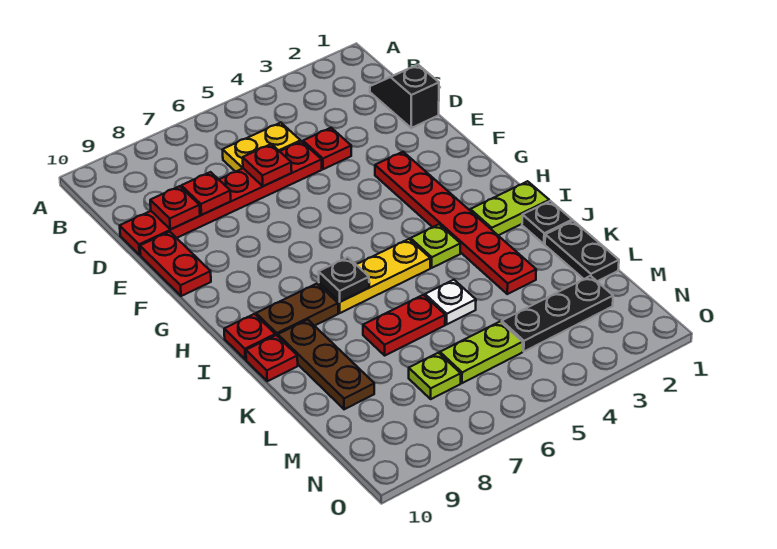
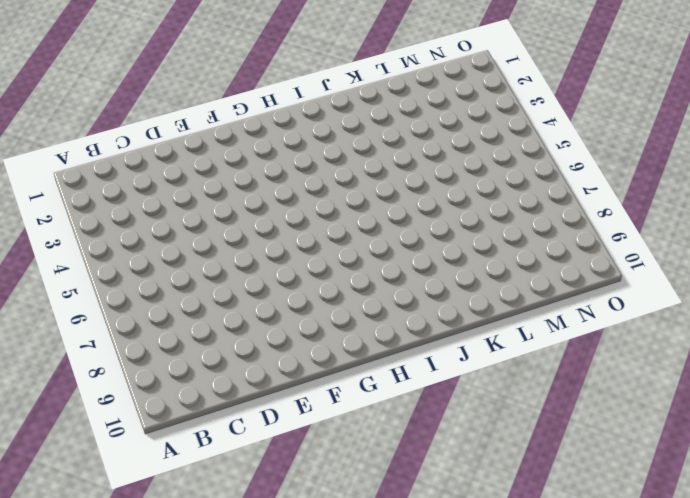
none -> black 1x2 slope [370,65,439,128]
none -> yellow 1x2 plate [223,122,301,172]
none -> red 1x1 plate [303,128,351,169]

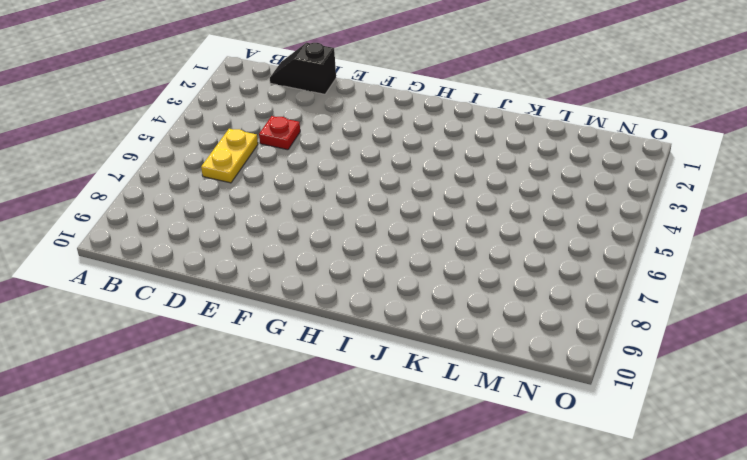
none -> red 1x6 plate [120,141,322,255]
none -> red 1x2 plate [140,232,211,296]
none -> red 1x6 plate [375,152,536,294]

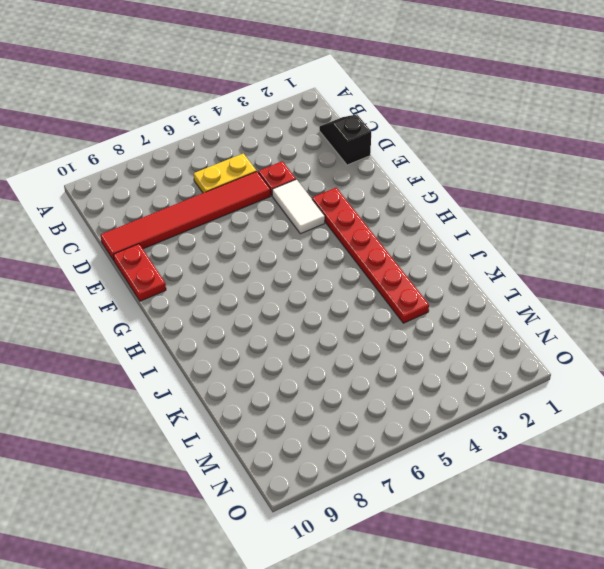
red 1x6 tile [101,172,271,260] -> red 1x6 plate [120,141,322,255]
white 1x2 tile [272,179,325,234] -> none
none -> lime 1x2 plate [470,181,549,236]
none -> lime 1x1 plate [411,224,461,268]
none -> yellow 1x3 plate [319,239,430,313]

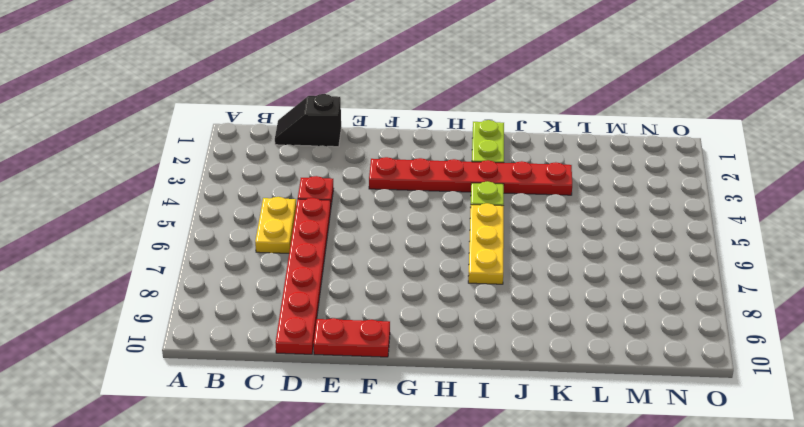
none -> brown 1x2 plate [256,284,338,336]
none -> red 1x1 plate [224,314,275,360]
none -> black 1x1 plate [522,201,572,244]

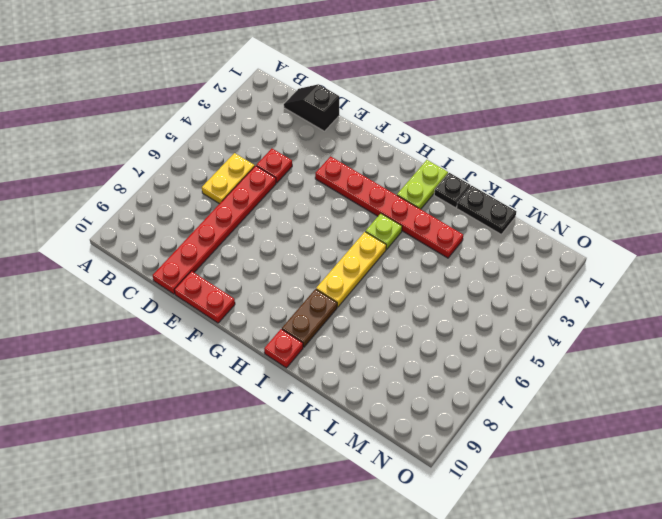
none -> brown 1x3 plate [278,320,374,409]
none -> red 1x1 plate [246,335,298,381]
none -> white 1x1 plate [425,280,476,324]

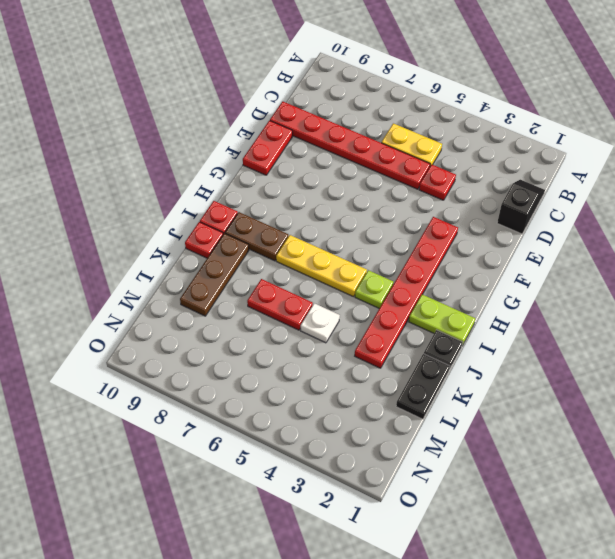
none -> black 1x3 plate [502,276,613,351]
none -> lime 1x2 plate [440,322,523,383]
none -> lime 1x1 plate [409,353,461,399]

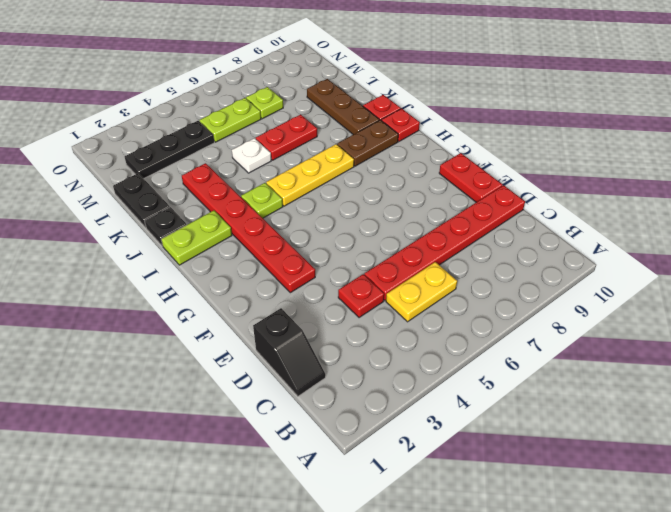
none -> red 1x1 plate [243,144,292,186]
none -> red 1x1 plate [181,172,231,215]
none -> red 1x1 plate [150,186,200,229]

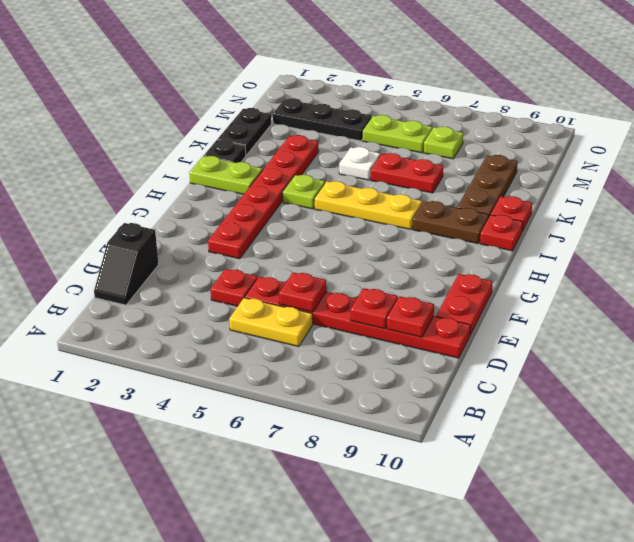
none -> black 1x1 plate [319,257,369,302]

